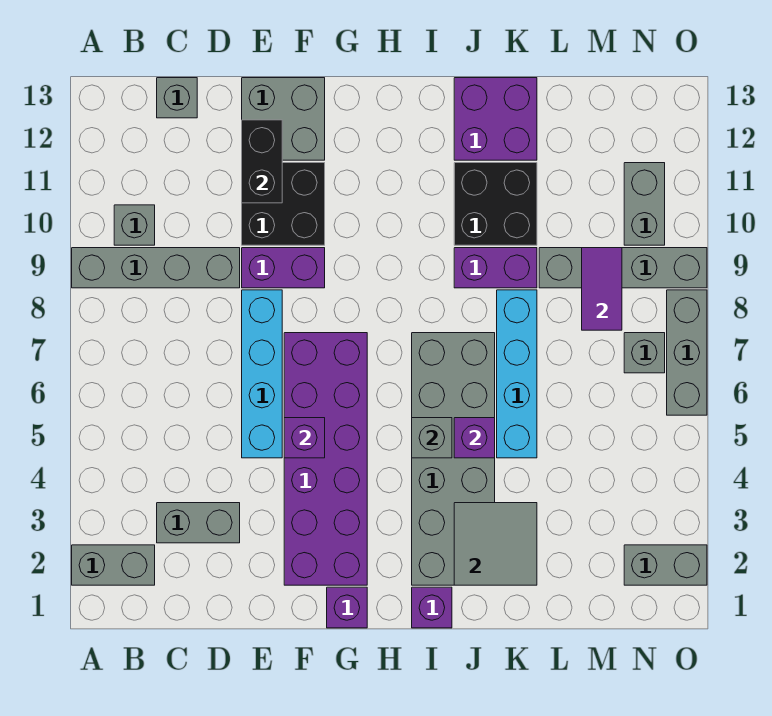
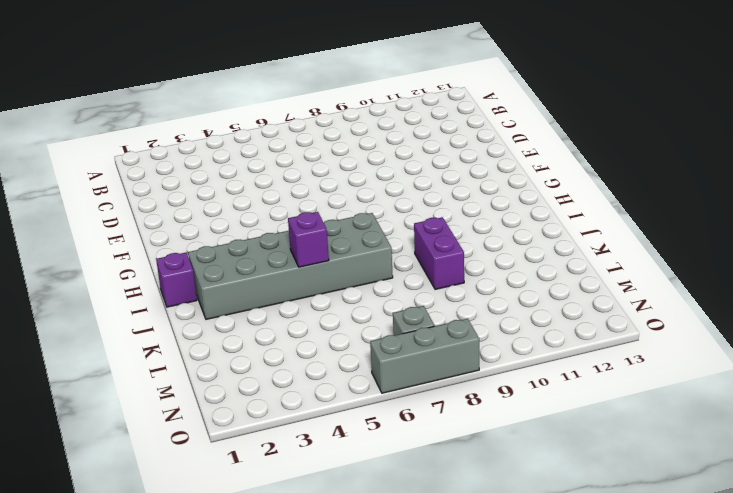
none -> grey 1x2 brick [72,545,155,585]
none -> grey 1x4 brick [72,248,240,288]
none -> grey 1x1 brick [114,205,155,245]

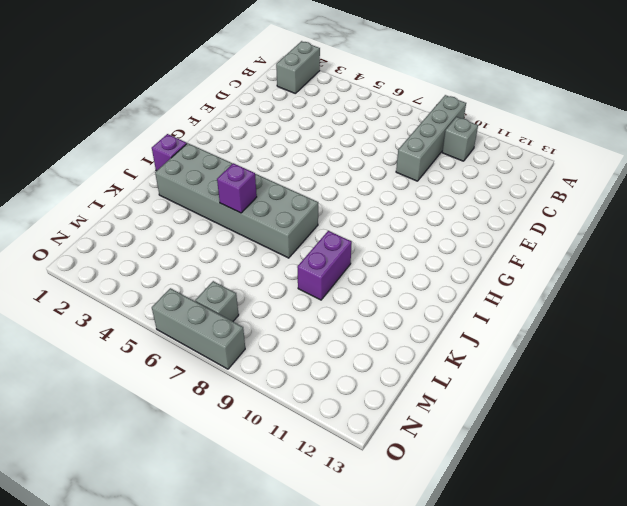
none -> grey 1x2 brick [157,503,240,543]
none -> grey 1x1 brick [157,78,197,118]
none -> cyan 1x4 brick [242,290,282,458]

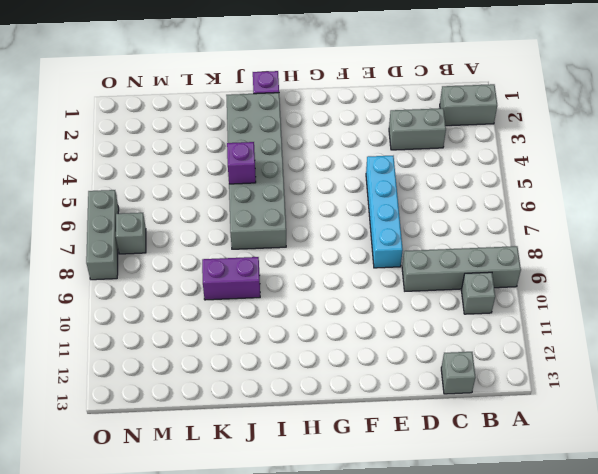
none -> purple 1x2 brick [242,248,325,288]
none -> black 2x2 brick [242,163,325,245]
none -> grey 2x2 brick [242,78,325,160]

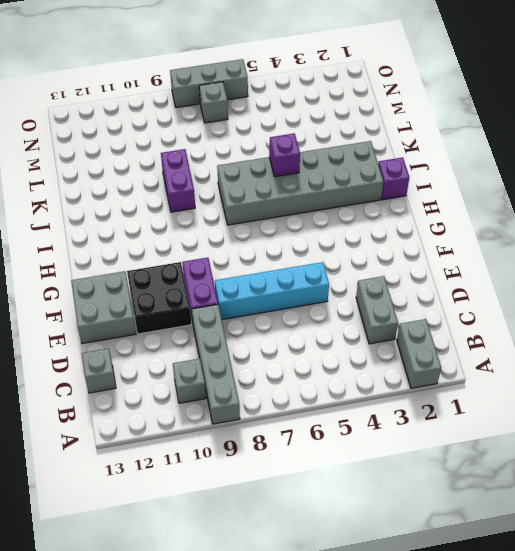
none -> purple 2x6 brick [284,333,367,585]
none -> purple 1x1 brick [327,587,367,628]
none -> black 2x2 brick [454,163,537,245]

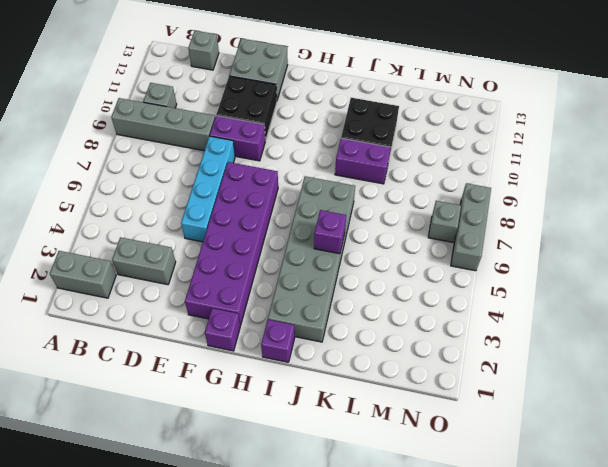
none -> purple 2x2 brick [454,78,537,160]
none -> cyan 1x4 brick [497,290,537,458]
none -> grey 1x4 brick [539,248,707,288]

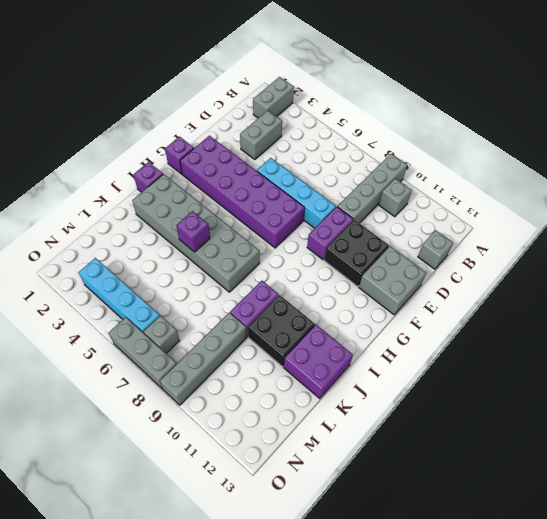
cyan 1x4 brick [78,258,160,333] -> cyan 1x4 brick moved to [497,290,537,458]
none -> grey 1x2 brick [624,545,707,585]
none -> grey 1x2 brick [624,163,665,245]
none -> black 1x2 brick [242,120,282,203]

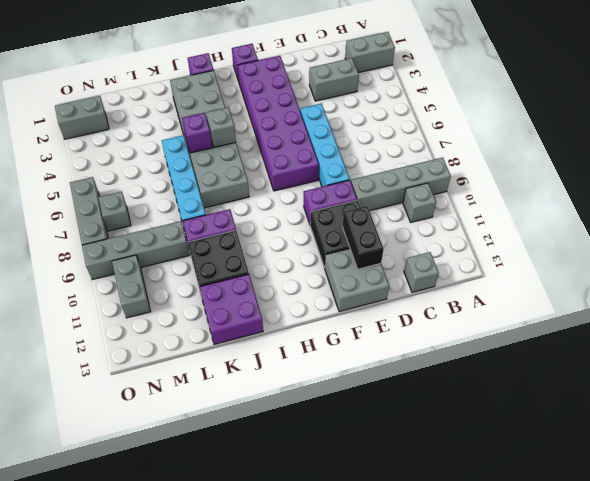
none -> purple 1x1 brick [284,418,325,458]
none -> grey 2x2 tile [454,503,537,585]
none -> purple 1x2 tile [582,248,622,330]

